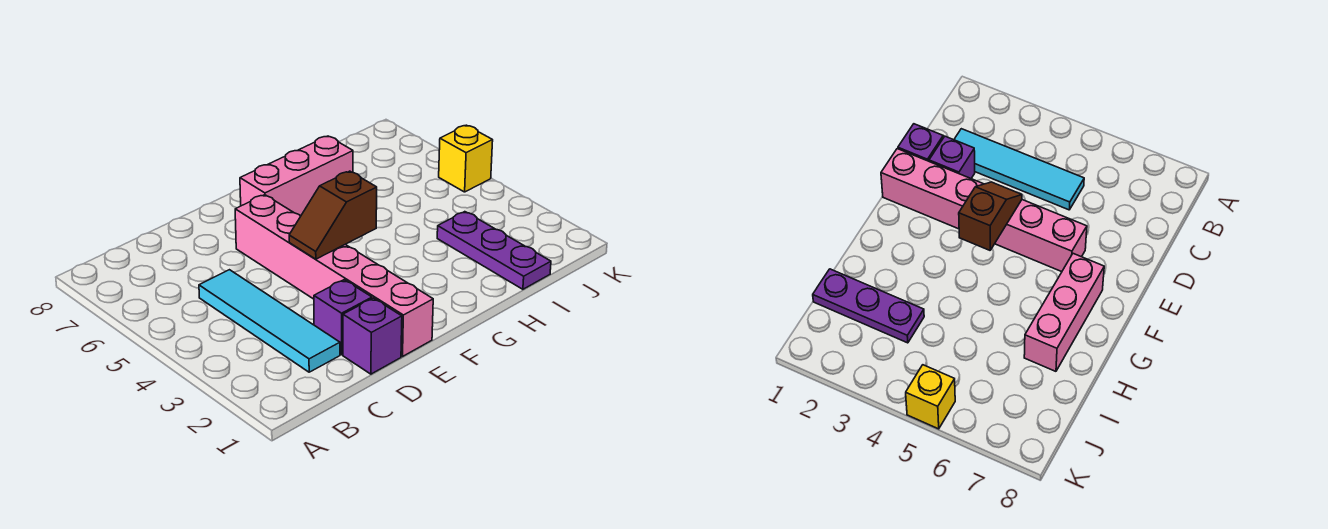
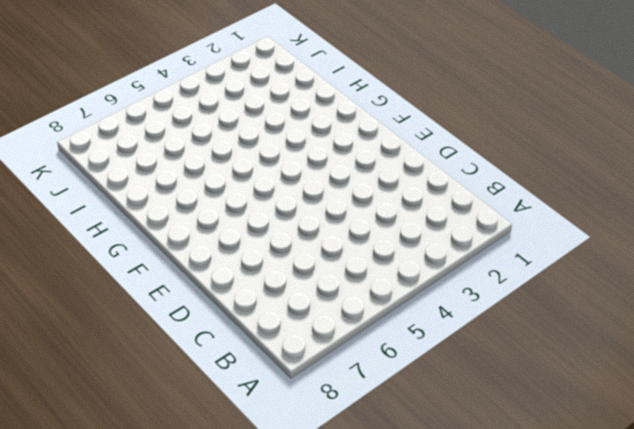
none -> cyan 1x4 tile [199,270,340,372]
none -> purple 1x1 brick [343,298,402,374]

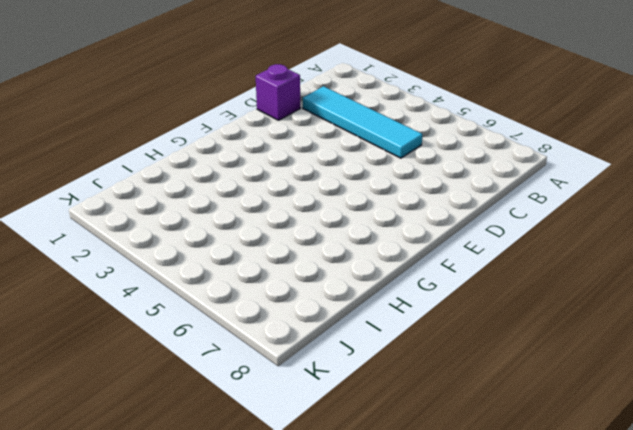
none -> purple 1x1 brick [314,280,372,355]
none -> pink 1x6 brick [235,195,433,356]

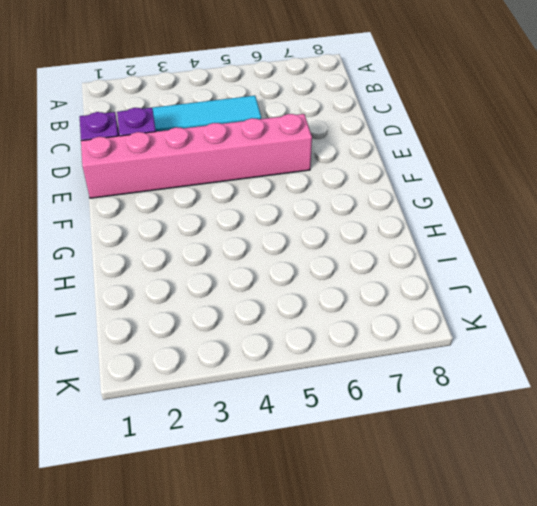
none -> pink 1x3 brick [240,136,353,216]
none -> purple 1x3 plate [437,212,551,289]

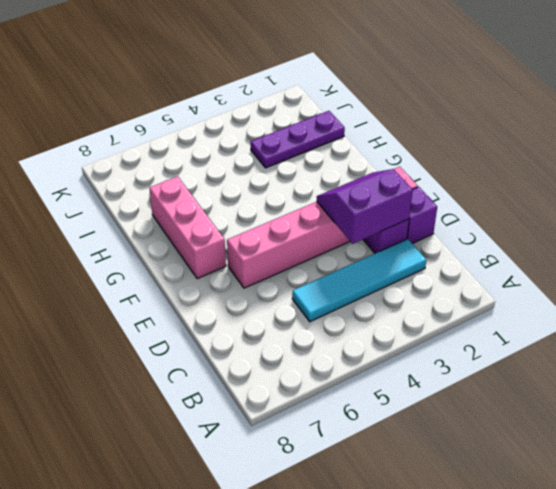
purple 2x2 slope [317,169,413,244] -> none
none -> yellow 1x1 brick [439,125,493,192]
none -> brown 1x2 slope [289,171,377,259]

